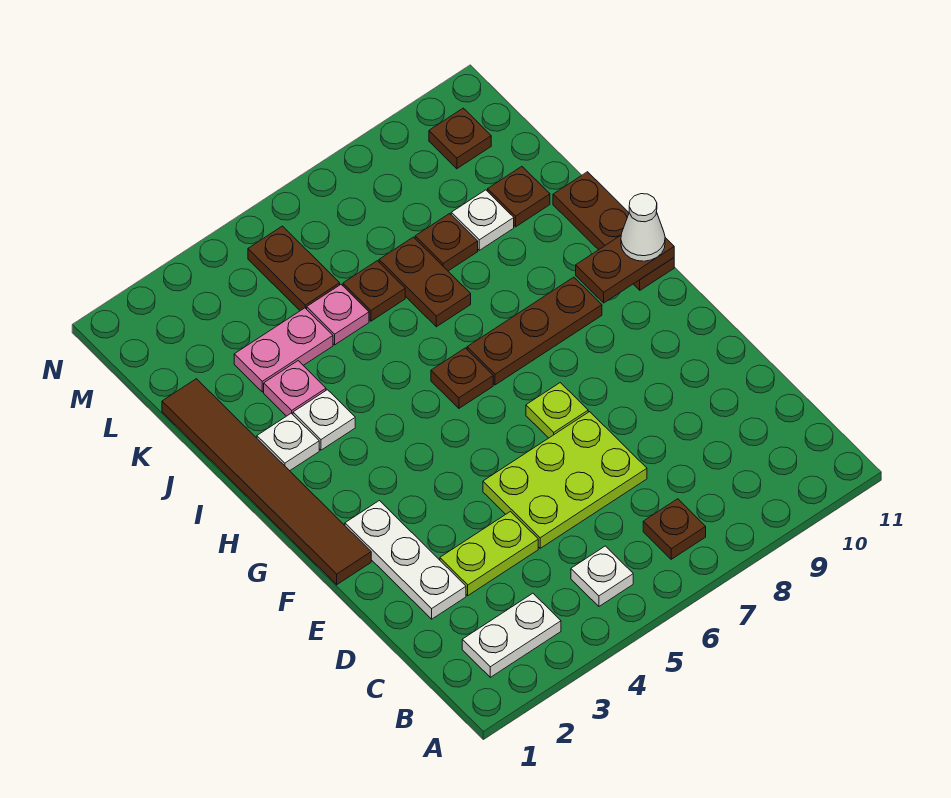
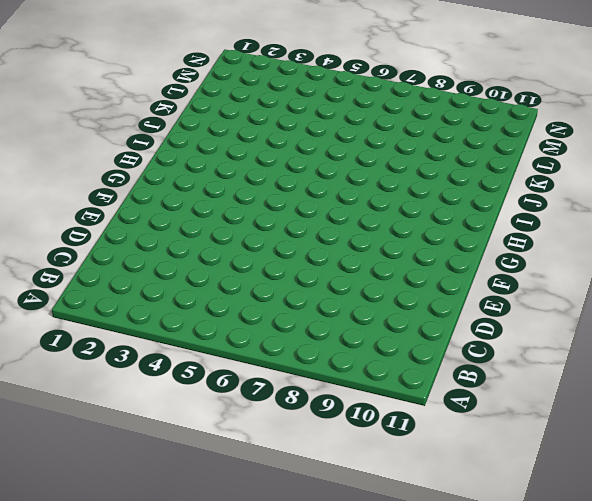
none -> white 1x2 plate [462,593,561,677]
none -> white 1x1 plate [571,546,633,606]
none -> brown 1x1 plate [643,499,706,559]

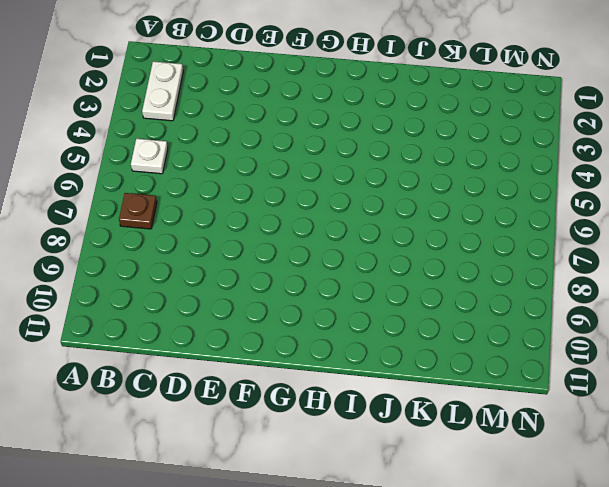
none -> white 1x3 plate [345,501,466,619]
none -> lime 1x2 plate [440,512,538,596]
none -> lime 2x3 plate [483,412,647,548]

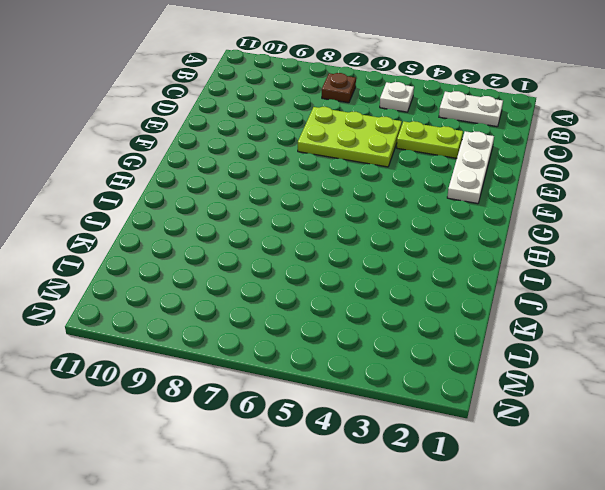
none -> brown 1x6 tile [162,379,371,585]
none -> lime 1x1 plate [526,383,588,438]
none -> brown 1x1 plate [431,348,493,408]

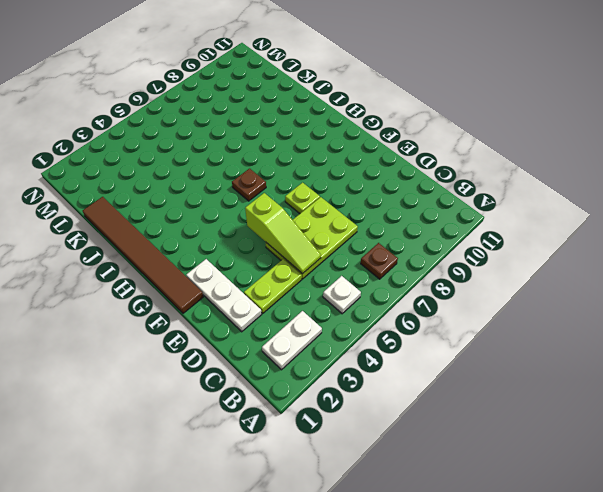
lime 1x3 slope [245,193,321,274] -> none
none -> brown 1x3 plate [467,277,602,385]
none -> brown 1x3 plate [553,172,674,290]
none -> white 1x1 plate [257,413,319,471]

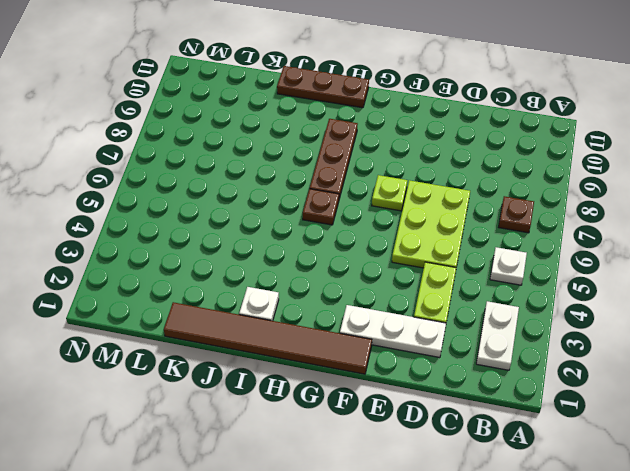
none -> white 1x1 plate [293,390,355,450]
none -> pink 1x1 plate [264,361,326,416]
none -> brown 1x2 plate [379,237,471,327]

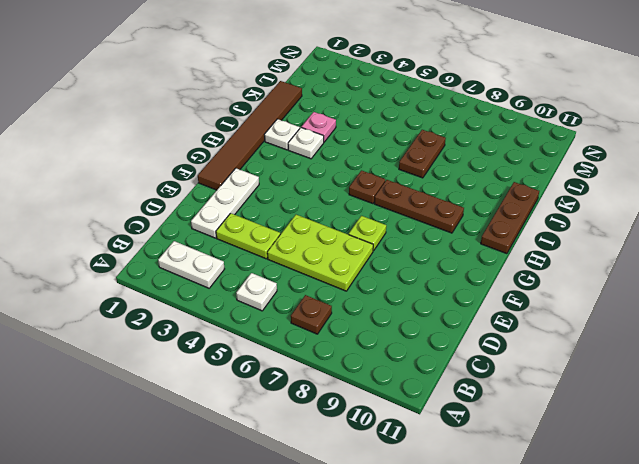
none -> pink 1x2 plate [234,308,333,392]
none -> pink 1x1 plate [307,285,369,345]
none -> brown 1x1 plate [343,261,405,321]

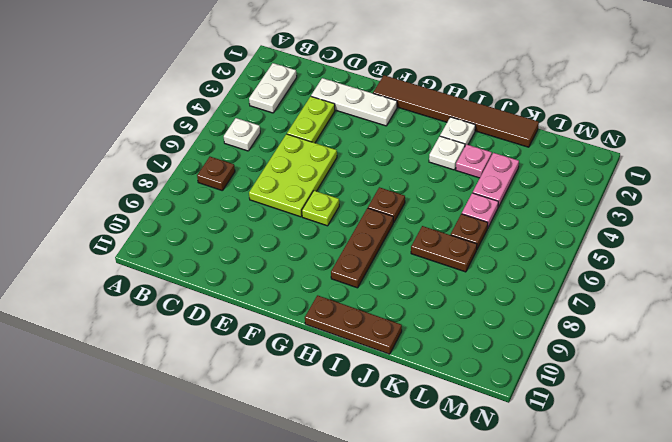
none -> brown 1x1 plate [415,214,478,271]
none -> white 1x1 plate [451,190,514,250]
none -> brown 1x1 plate [488,167,550,227]

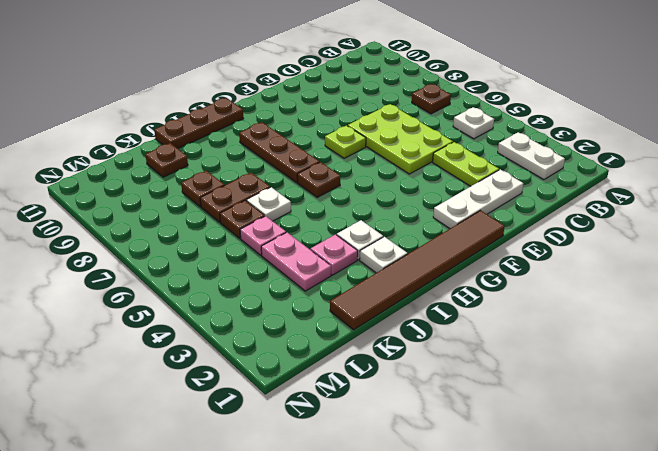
white 1x1 plate [246,187,291,221] -> white 1x1 plate moved to [451,190,514,250]
none -> brown 1x2 plate [248,226,340,311]
none -> brown 1x1 plate [429,108,491,169]
none -> brown 1x2 plate [576,235,674,303]

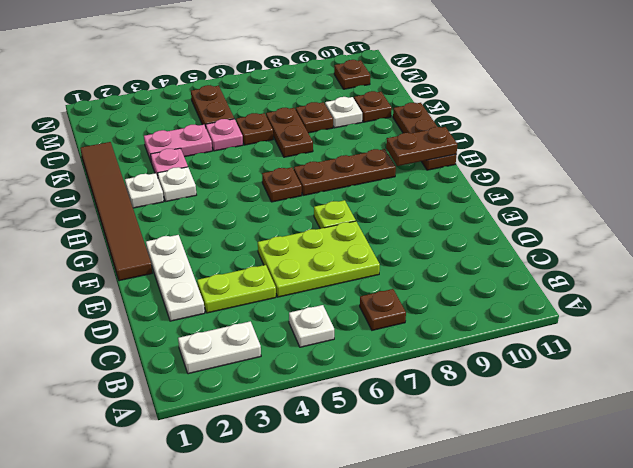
none -> white 1x1 cone [621,194,665,261]

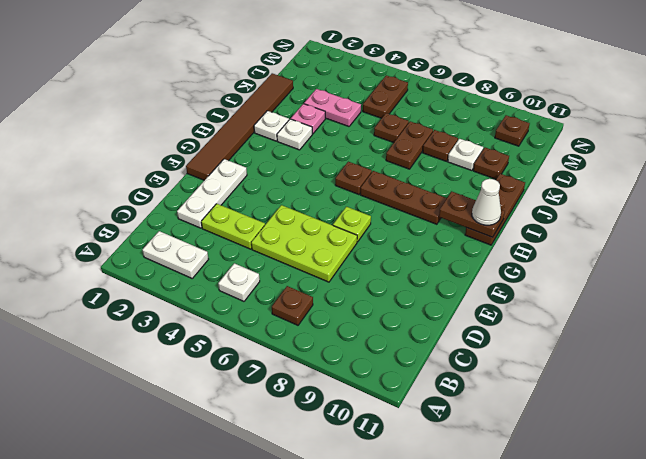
none -> pink 1x1 plate [307,285,369,345]

